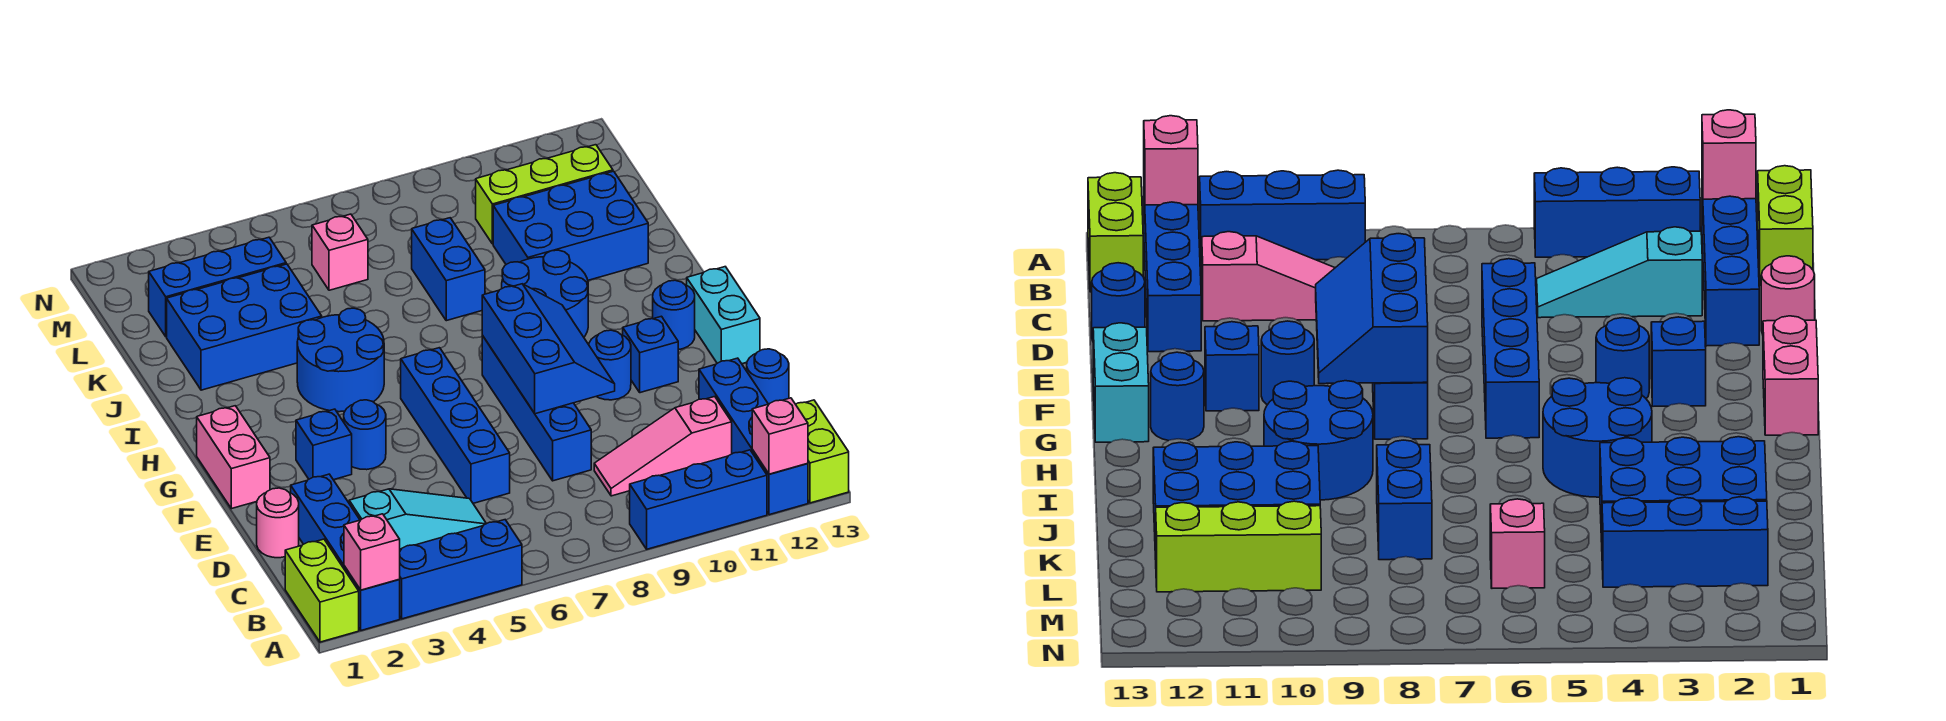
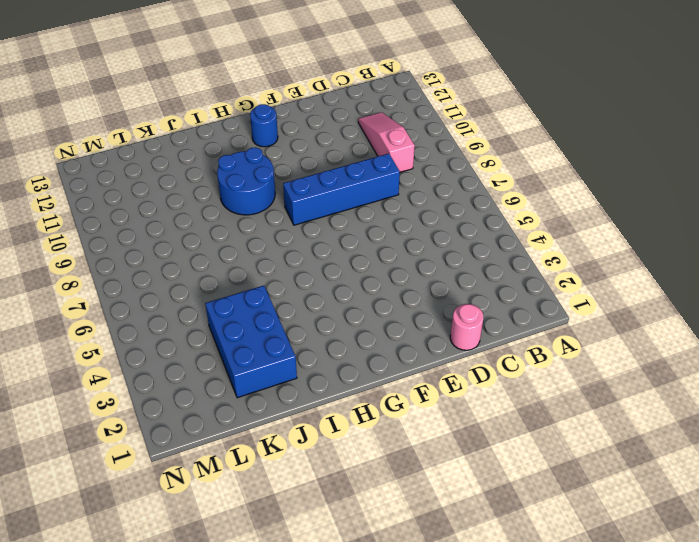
pink 1x3 slope [358,112,415,172] -> pink 1x3 slope turned to [594,397,732,496]
none -> lime 1x2 brick [285,539,359,642]
none -> blue 1x4 brick [291,474,400,630]
none -> blue 1x3 brick [399,520,522,619]
none -> blue 1x3 brick [630,450,767,549]

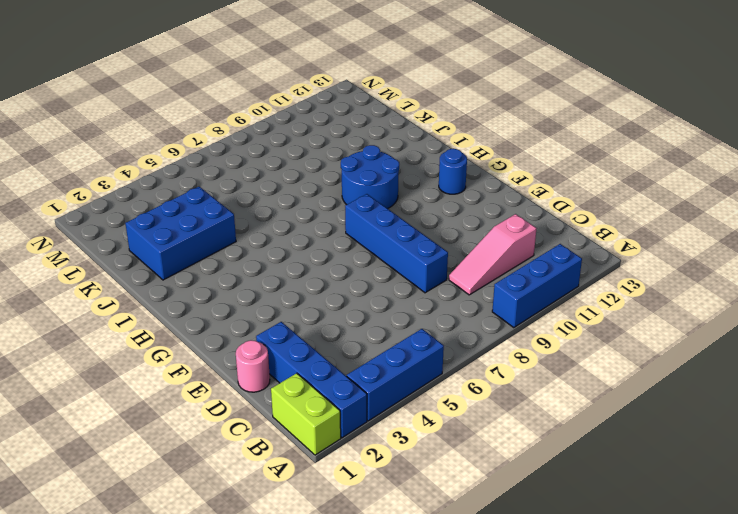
none -> blue 1x4 brick [699,358,808,515]
none -> lime 1x2 brick [796,400,849,503]
none -> cyan 1x3 slope [349,489,486,549]
none -> blue 1x4 brick [401,348,510,503]

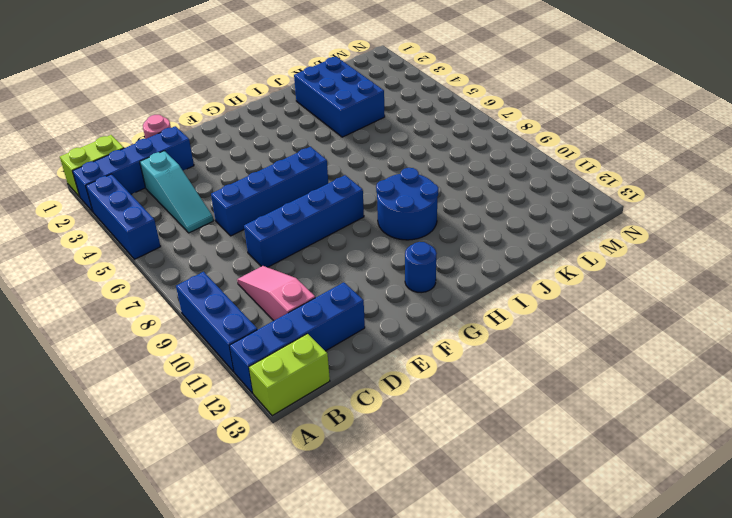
none -> blue 1x1 round brick [747,349,789,404]
none -> pink 1x2 brick [197,406,270,509]
none -> blue 1x1 brick [296,409,352,480]
none -> blue 1x1 round brick [344,400,386,470]

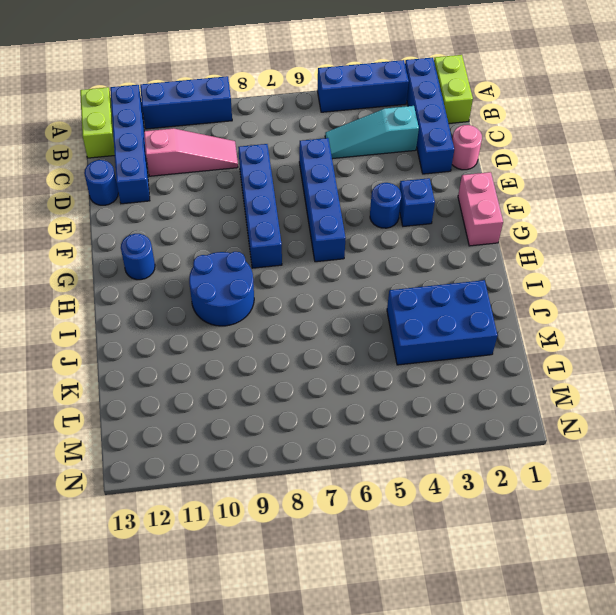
none -> blue 1x1 round brick [589,330,631,400]
none -> blue 1x1 brick [623,316,678,393]
none -> cyan 1x2 brick [687,267,760,364]
none -> blue 2x2 round brick [297,308,384,412]

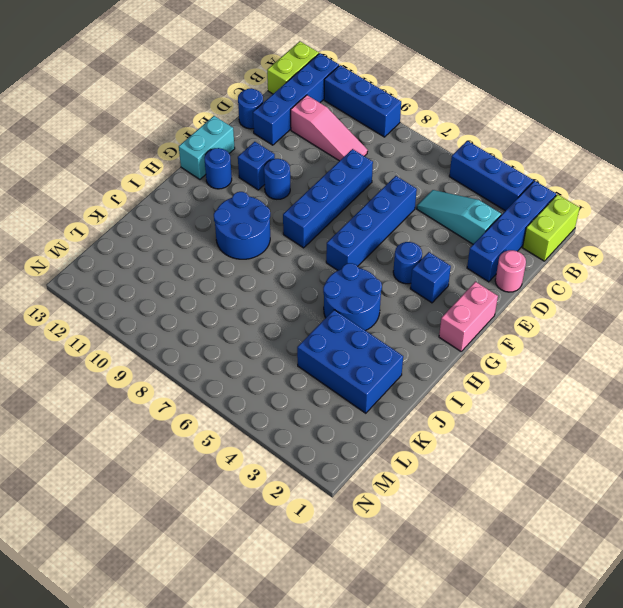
none -> blue 1x2 brick [412,218,485,321]
none -> blue 2x3 brick [493,171,648,280]
none -> blue 1x3 brick [149,237,286,337]
none -> pink 1x1 brick [312,214,368,290]

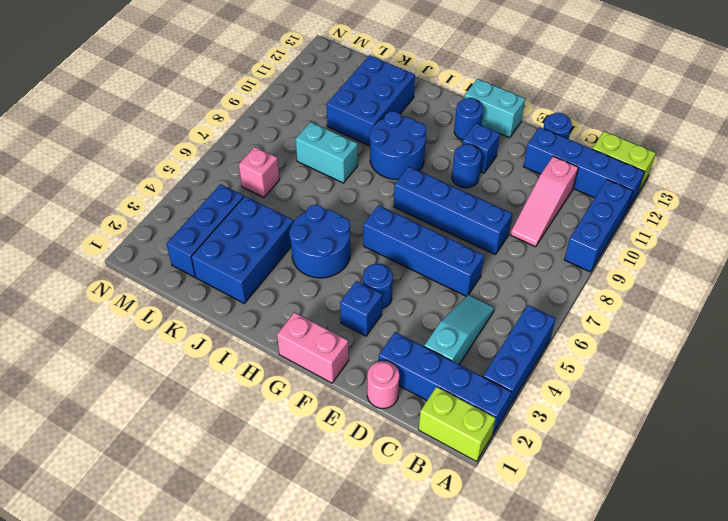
cyan 1x2 brick [296,122,358,183] -> blue 1x2 brick [412,218,485,321]
none -> lime 1x3 brick [476,145,613,244]
none -> pink 1x1 brick [344,514,400,590]
none -> pink 1x1 brick [752,398,808,474]
none -> blue 2x3 slope [482,284,615,414]

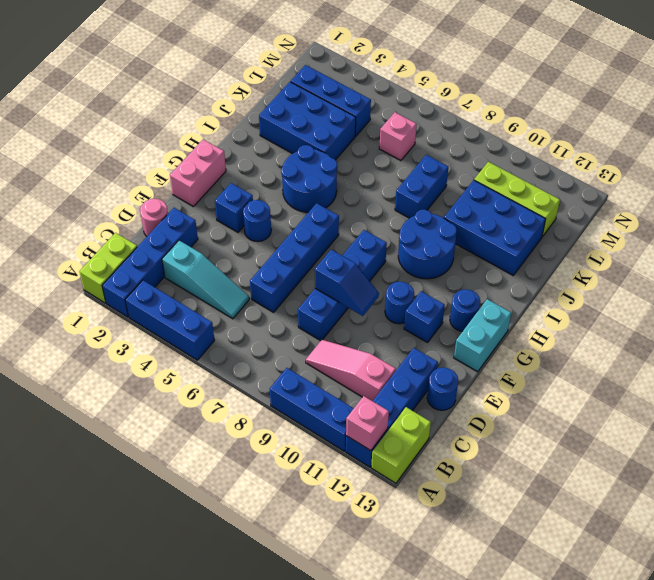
blue 1x2 slope [315,250,379,316] -> blue 2x3 slope [482,284,615,414]
none -> pink 1x1 brick [344,514,400,590]

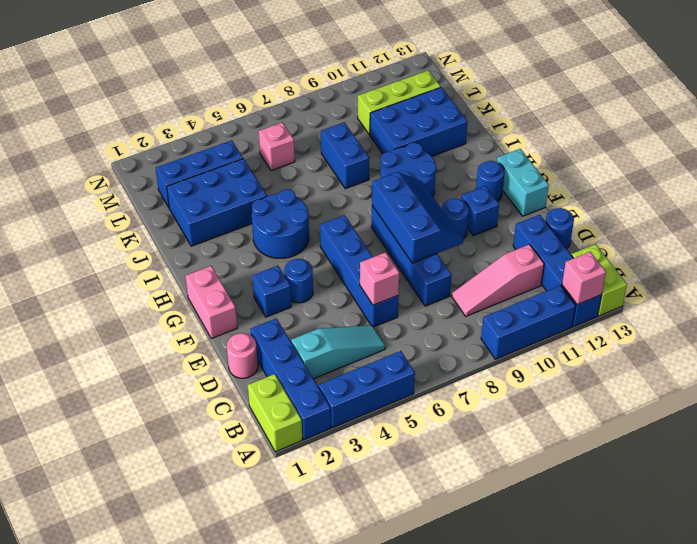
pink 1x1 brick [360,252,399,305] -> pink 1x1 brick moved to [344,514,400,590]

